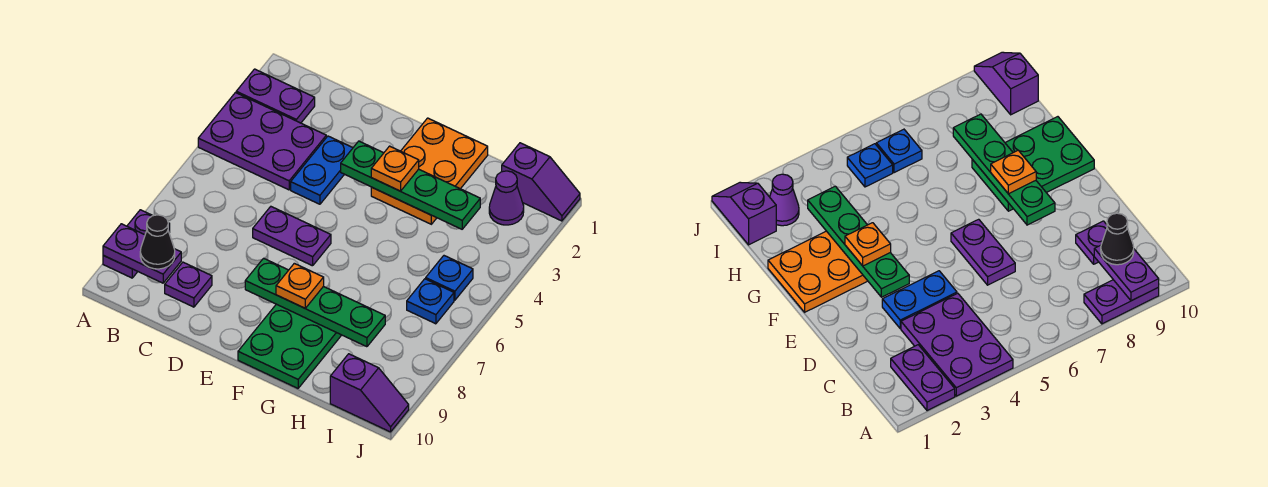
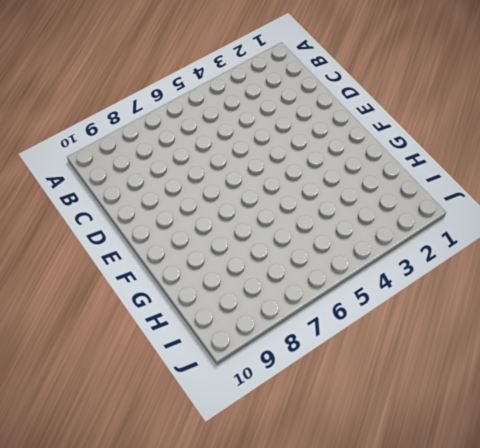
none -> purple 1x2 plate [236,69,315,123]
none -> purple 2x3 plate [198,93,326,190]
none -> purple 1x2 plate [103,210,170,278]

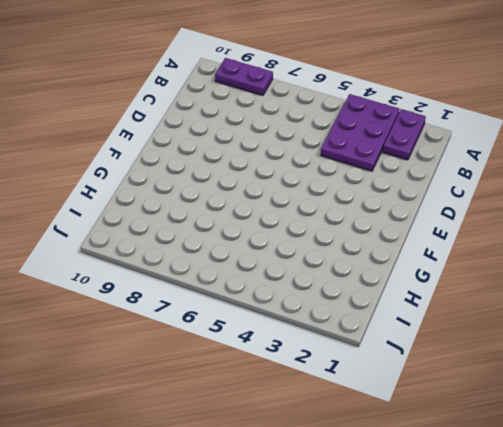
none -> purple 1x1 plate [165,262,212,307]
none -> blue 1x2 plate [291,136,353,204]
none -> purple 1x2 plate [253,207,331,266]

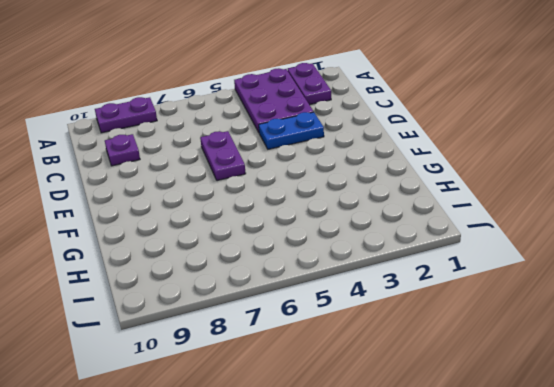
none -> orange 2x3 plate [371,118,488,224]
none -> green 2x3 plate [238,304,341,388]
none -> purple 1x2 slope [502,143,580,221]

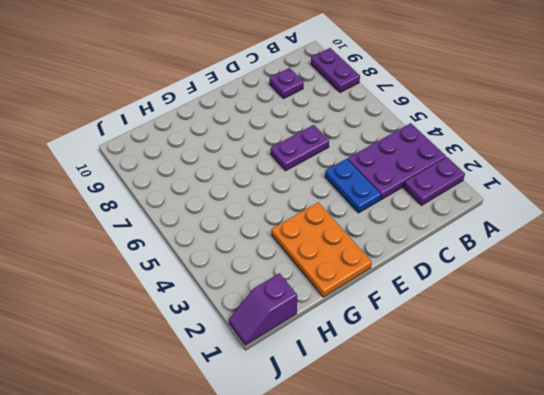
none -> green 2x3 plate [238,304,341,388]
none -> purple 1x1 cone [489,171,524,225]
none -> blue 1x1 plate [426,256,473,300]

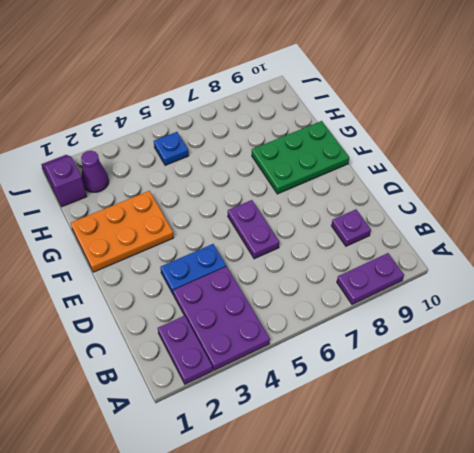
none -> blue 1x1 plate [407,279,454,324]
none -> purple 1x2 slope [330,354,409,432]
none -> purple 1x2 plate [103,224,181,283]

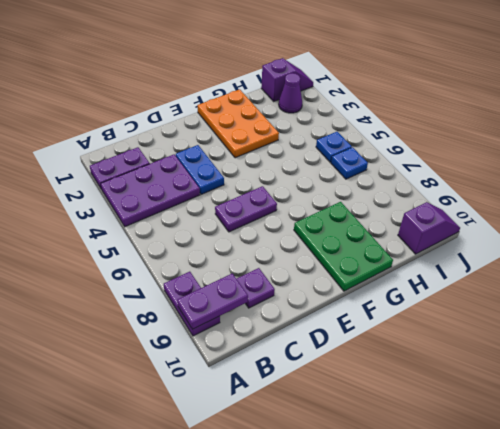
none -> green 1x4 plate [341,141,480,229]
none -> green 1x4 plate [245,258,385,347]
none -> black 1x1 cone [140,215,175,269]

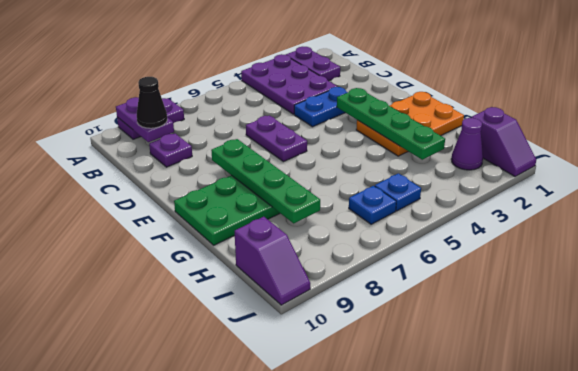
none -> orange 1x1 plate [371,146,419,191]
none -> orange 1x1 plate [276,263,324,308]

